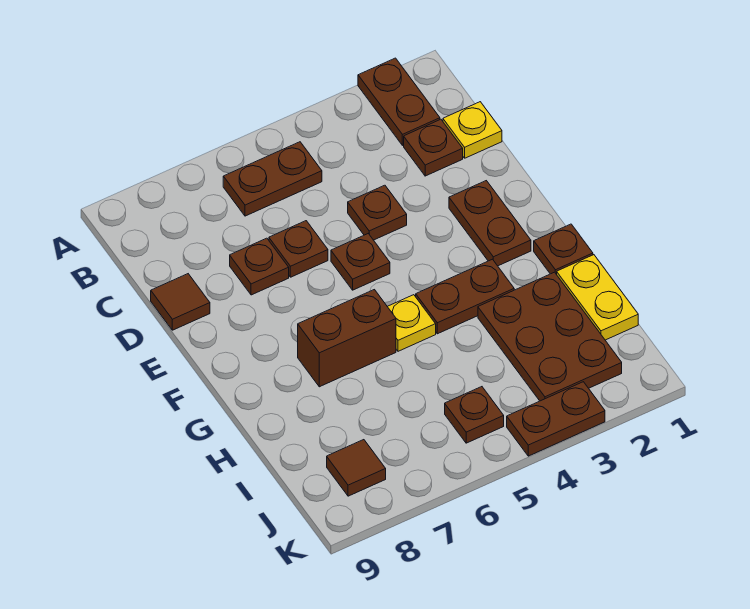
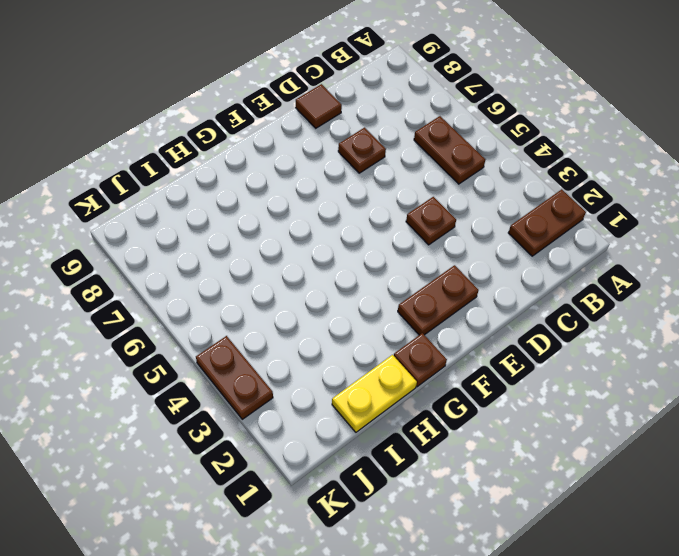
none -> yellow 1x1 plate [443,102,502,158]
none -> brown 1x1 plate [404,119,463,176]
none -> brown 1x1 plate [269,221,328,277]

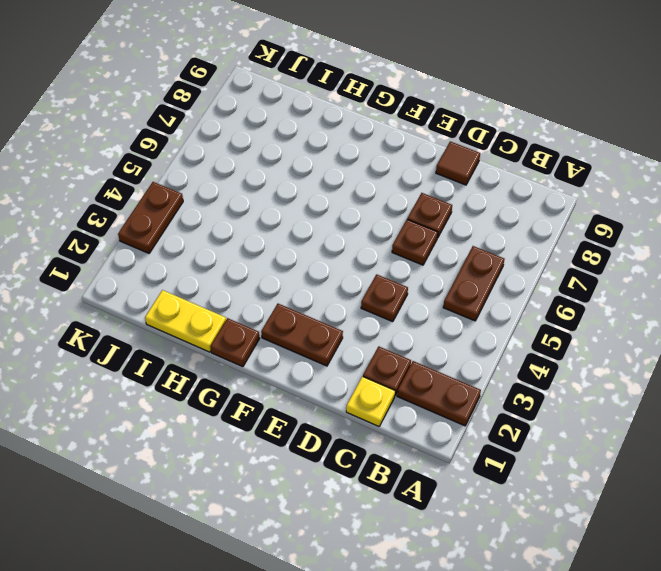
none -> brown 1x1 plate [331,234,390,290]
none -> brown 1x2 plate [416,259,514,334]
none -> yellow 1x1 plate [387,295,436,351]

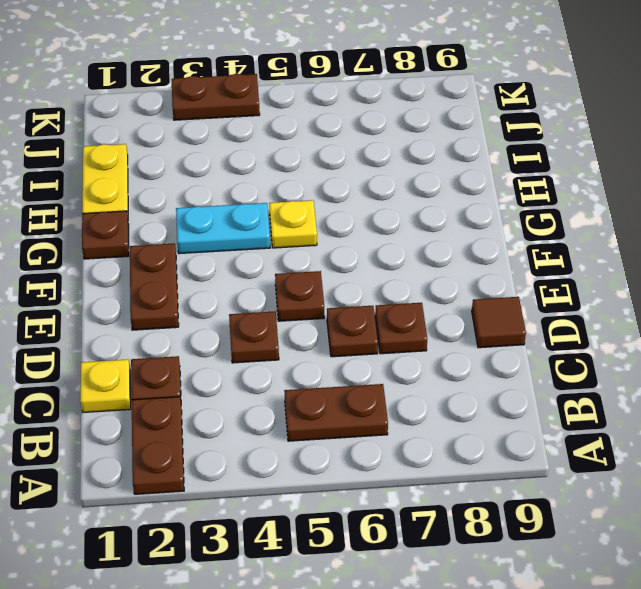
cyan 1x2 plate [176,203,270,254] -> brown 1x2 plate [416,259,514,334]
none -> brown 1x2 brick [298,290,396,387]
none -> brown 2x3 plate [478,272,622,401]
none -> brown 1x1 plate [445,387,504,443]

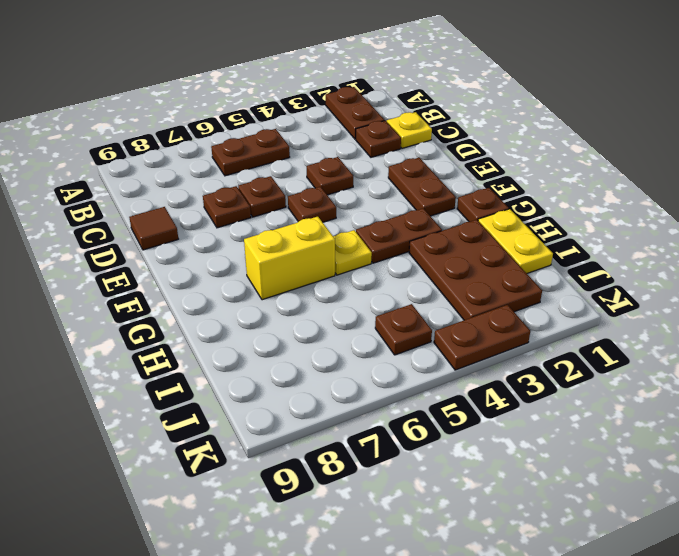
yellow 1x2 brick [244,217,335,300] -> brown 1x2 brick [298,290,396,387]
none -> brown 1x1 tile [327,440,386,496]

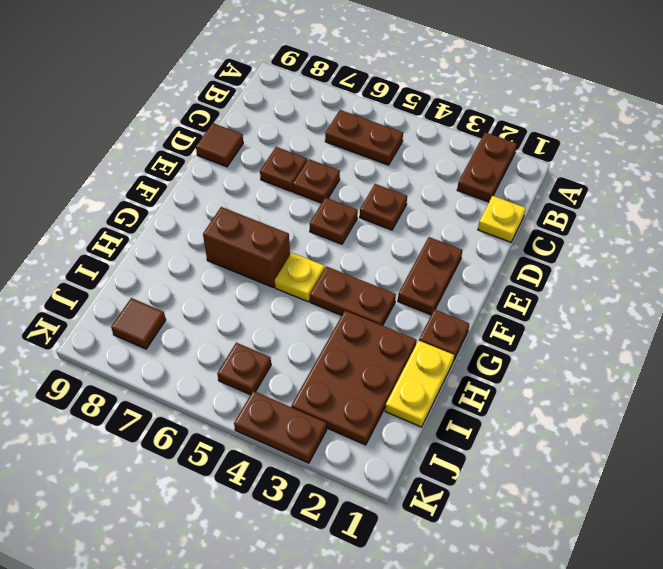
none -> brown 1x1 plate [404,119,463,176]

